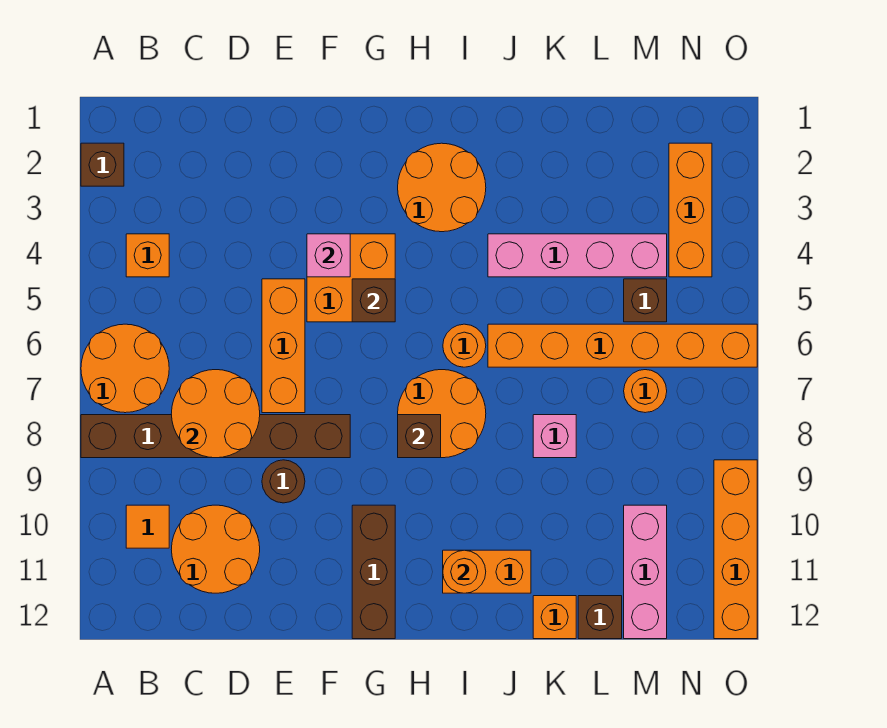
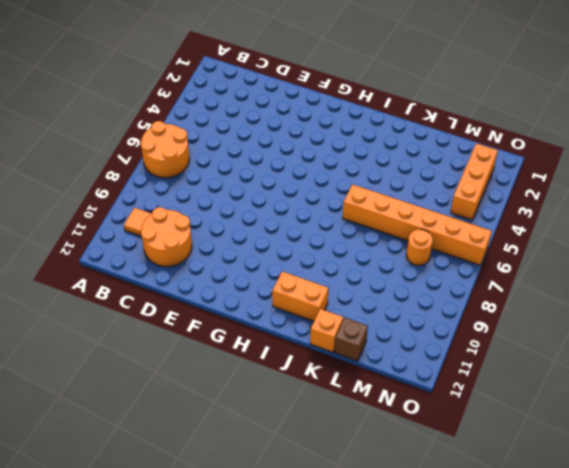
none -> brown 1x1 brick [81,143,124,186]
none -> brown 1x6 brick [81,415,350,458]
none -> orange 1x1 brick [126,234,169,277]

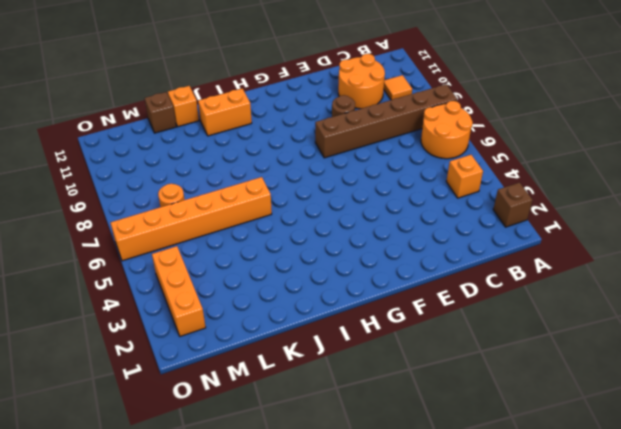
none -> orange 1x3 brick [262,279,305,413]
none -> orange 2x2 brick [307,234,395,322]
none -> brown 1x3 brick [352,505,395,639]

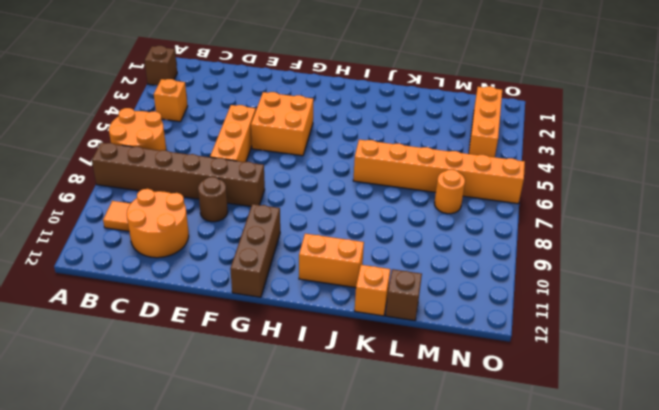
none -> orange 2x2 round brick [398,143,486,232]
none -> orange 2x2 round brick [398,370,486,458]
none -> orange 1x1 round brick [443,324,486,367]

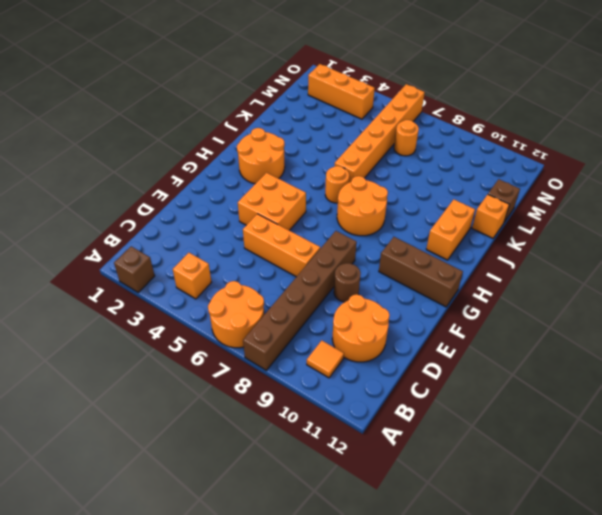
none -> pink 1x4 brick [488,234,667,277]
none -> pink 1x1 brick [533,415,576,458]
none -> brown 1x1 brick [624,279,667,322]

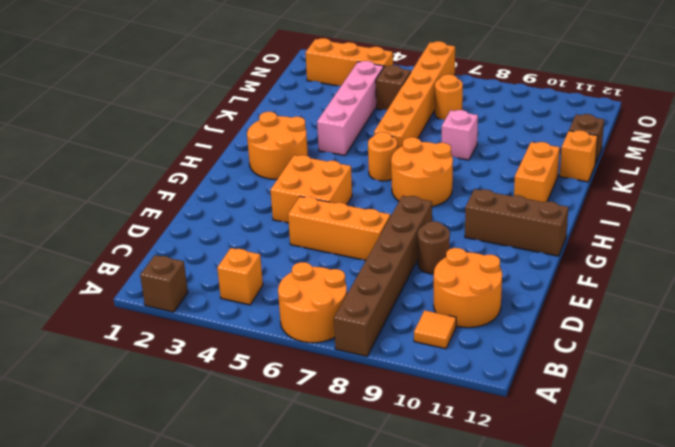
none -> pink 1x3 brick [624,505,667,639]
none -> orange 1x4 brick [714,460,757,639]
none -> orange 2x2 round brick [171,370,260,458]

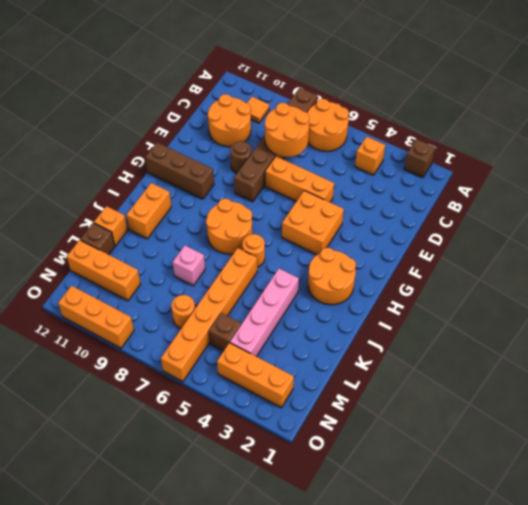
orange 1x3 brick [67,240,140,301] -> pink 1x3 brick [624,505,667,639]
orange 1x3 brick [58,286,134,348] -> orange 1x4 brick [714,460,757,639]
none -> pink 1x1 brick [307,234,350,277]
none -> brown 1x1 brick [352,279,395,322]
none -> brown 1x1 brick [398,415,441,458]

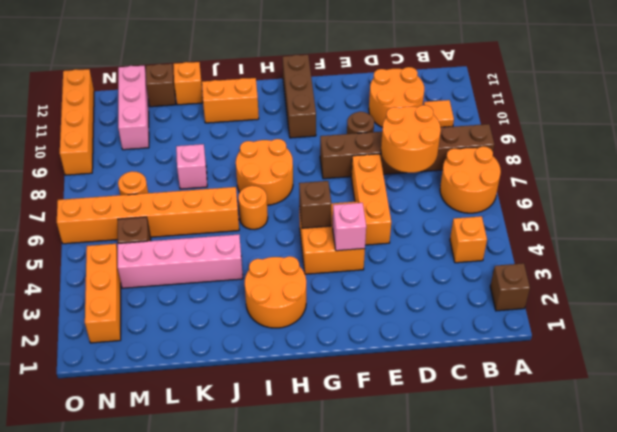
none -> brown 1x1 brick [398,415,441,458]
none -> orange 1x1 round brick [443,550,486,593]

